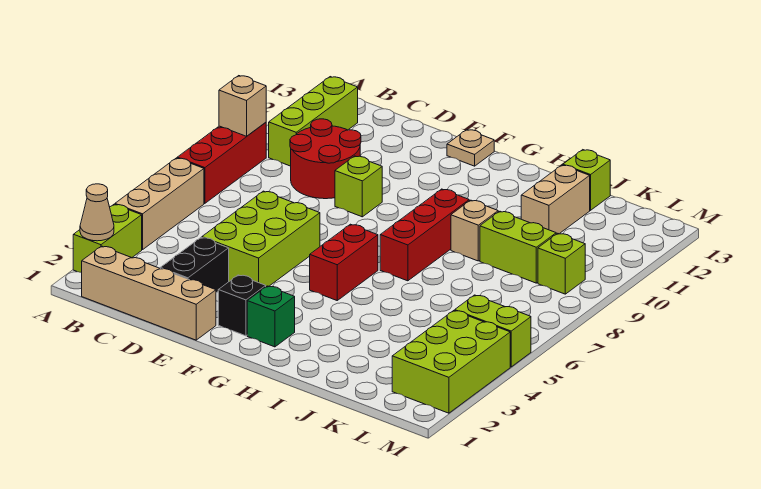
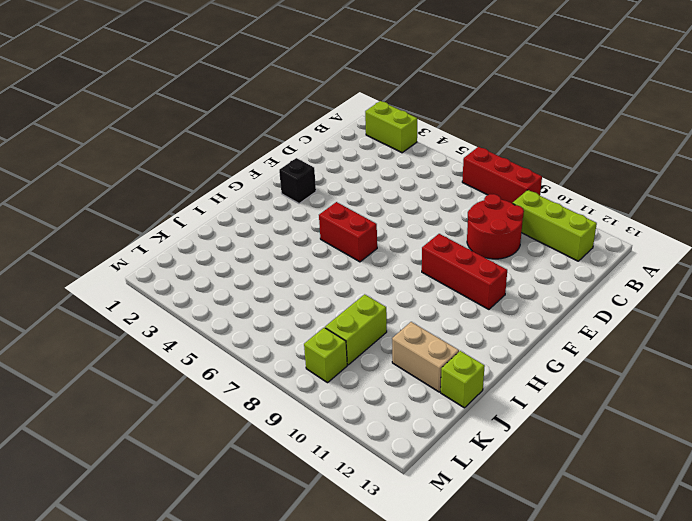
red 1x3 brick [422,234,507,309] -> red 1x3 brick moved to [380,189,469,281]
none -> tan 1x3 brick [115,158,204,250]
none -> tan 1x4 brick [82,246,216,340]
none -> black 1x2 brick [160,238,229,293]

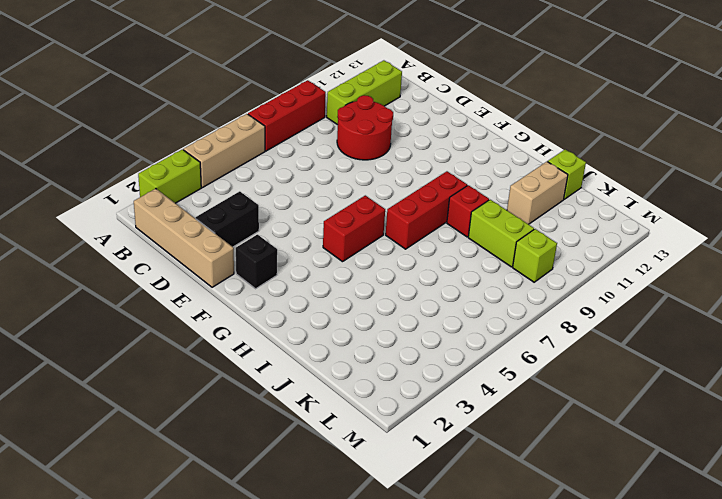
red 1x1 brick [447,185,489,237] -> tan 1x1 brick [451,200,498,261]
none -> lime 2x3 brick [202,191,320,286]
none -> lime 1x1 brick [335,156,382,217]
none -> tan 1x1 plate [447,130,494,166]

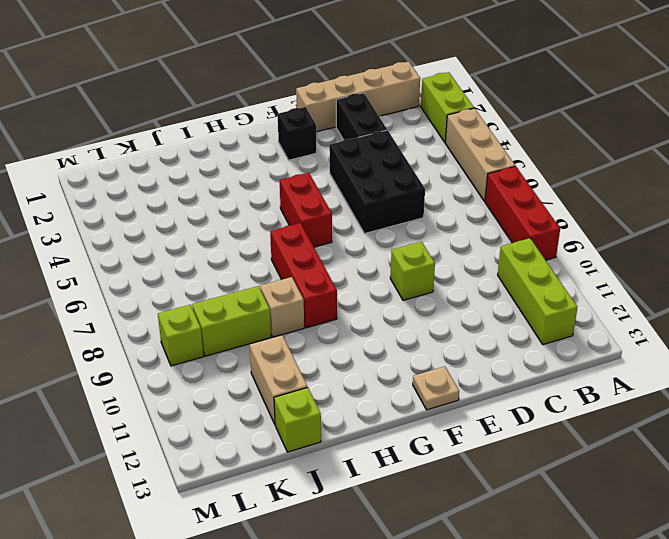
black 2x3 brick [329,130,425,234] -> lime 2x3 brick [202,191,320,286]
none -> red 2x2 round brick [290,119,361,199]
none -> green 1x1 brick [247,286,295,347]
none -> lime 2x3 brick [392,311,510,413]

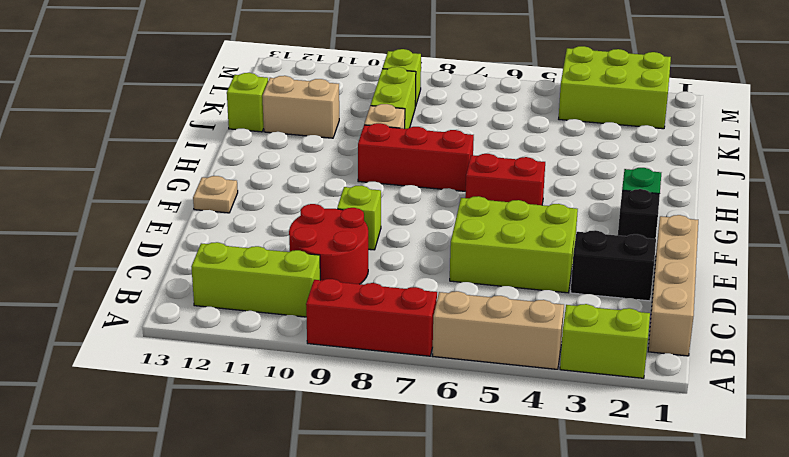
none -> lime 1x2 brick [455,295,531,367]
none -> tan 1x1 cone [80,184,114,241]
none -> tan 1x1 brick [219,76,266,136]

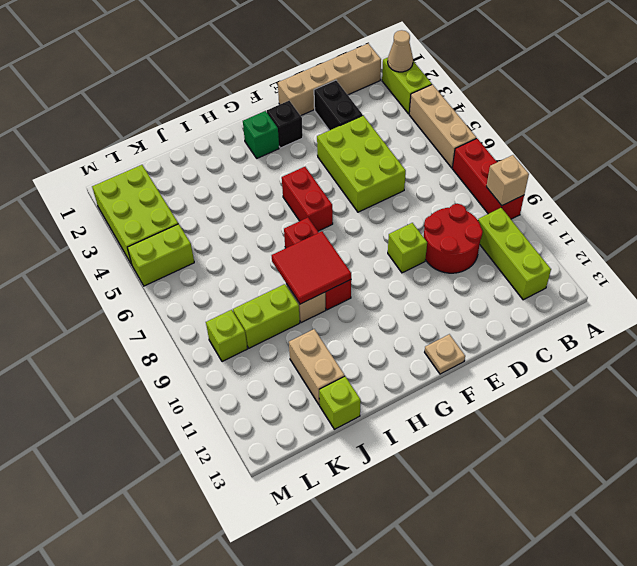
red 2x2 tile [272,231,351,304] -> none

